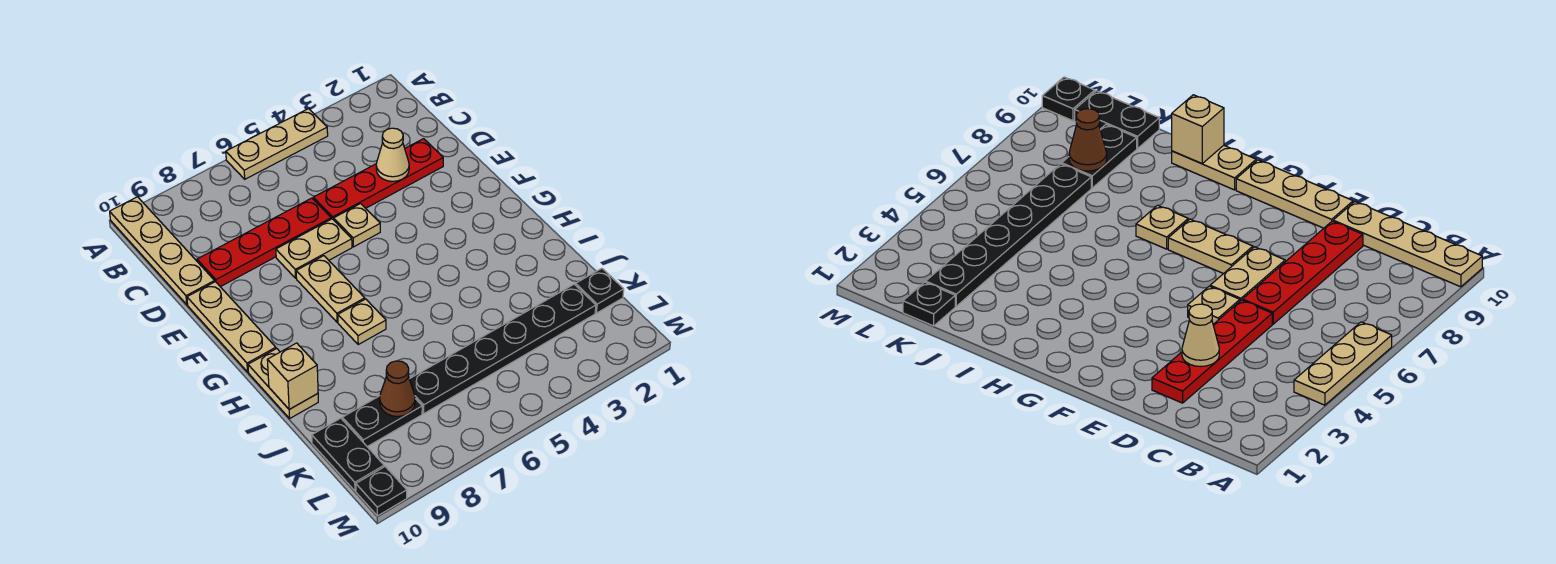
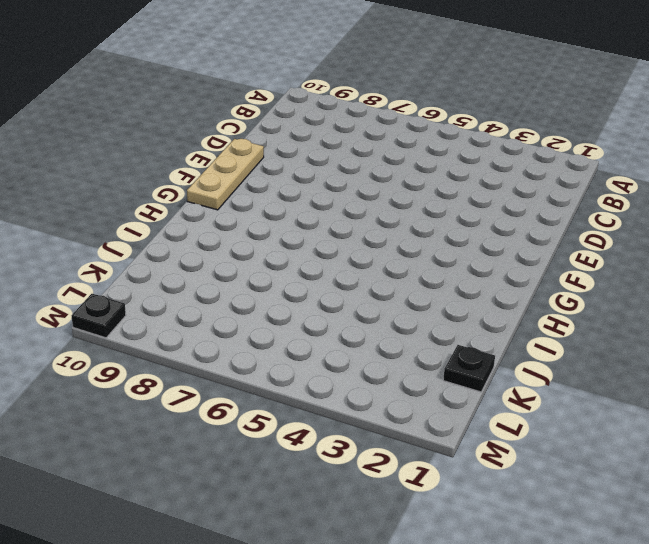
none -> tan 1x3 plate [226,109,328,179]
none -> tan 1x4 plate [110,197,215,305]
none -> red 1x4 plate [313,139,443,220]

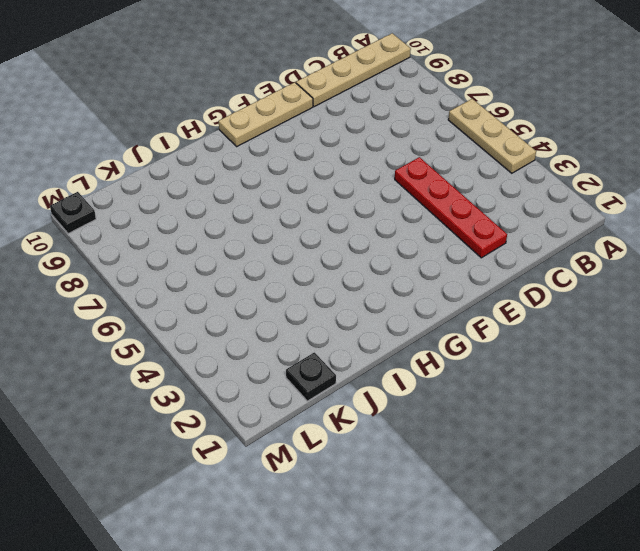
none -> red 1x4 plate [197,198,331,287]
none -> tan 1x1 plate [334,204,380,247]
none -> tan 1x2 plate [276,219,352,278]

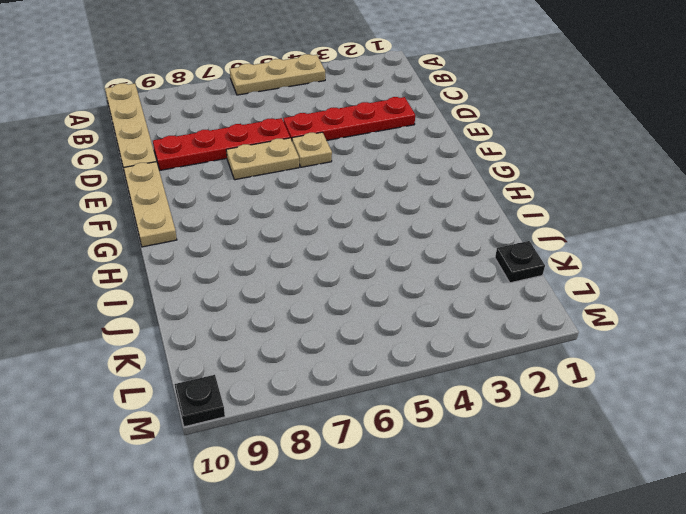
none -> tan 1x2 plate [296,256,365,322]
none -> tan 1x1 plate [338,299,386,344]
none -> tan 1x2 plate [248,349,318,418]

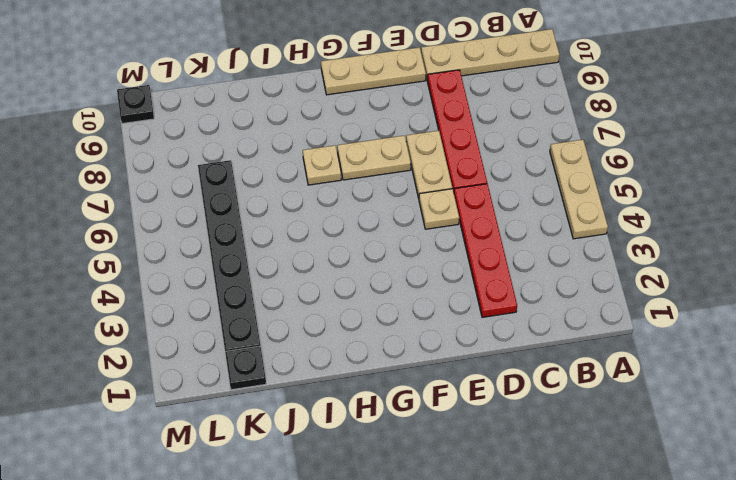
none -> tan 1x2 plate [248,349,318,418]
none -> black 1x2 plate [342,396,422,447]
none -> black 1x2 plate [312,418,384,491]

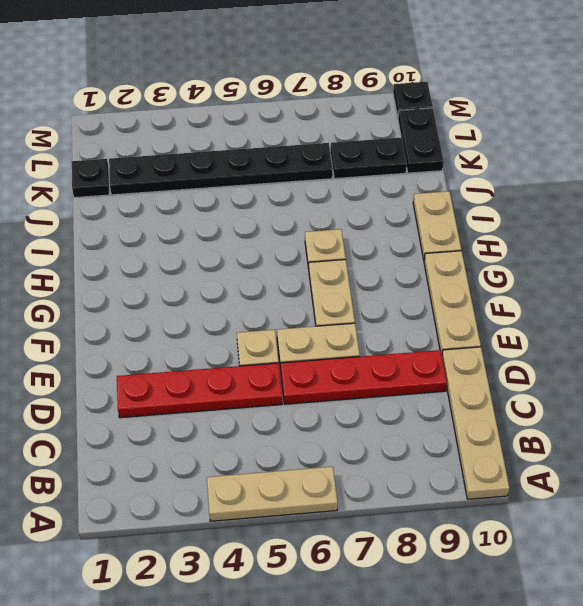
none -> tan 1x1 cone [376,128,409,181]
none -> tan 1x1 brick [267,343,318,410]
none -> brown 1x1 cone [380,361,415,417]

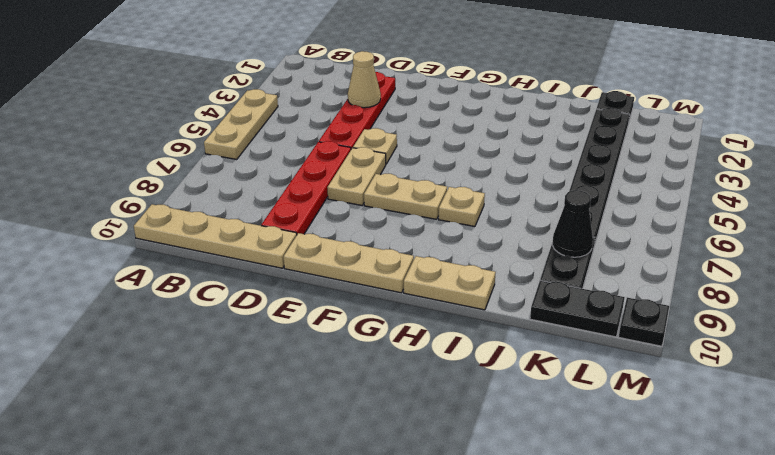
black 1x1 cone [552,190,593,257] -> brown 1x1 cone [380,361,415,417]
none -> tan 1x1 brick [267,343,318,410]

